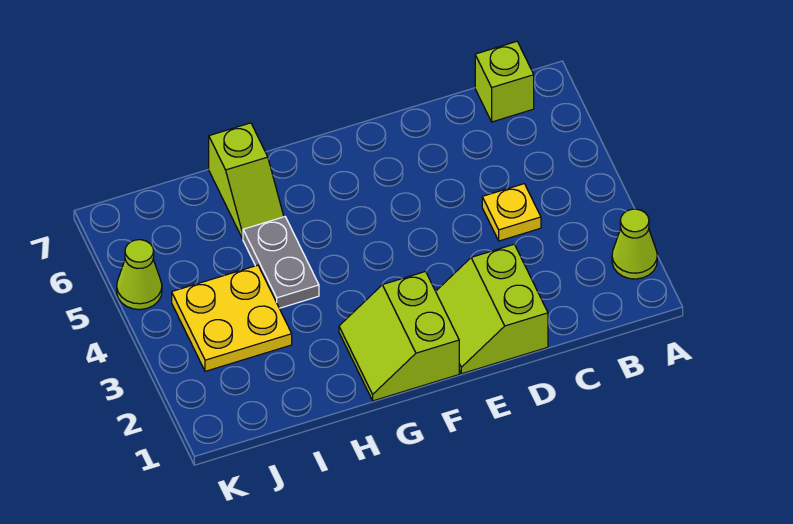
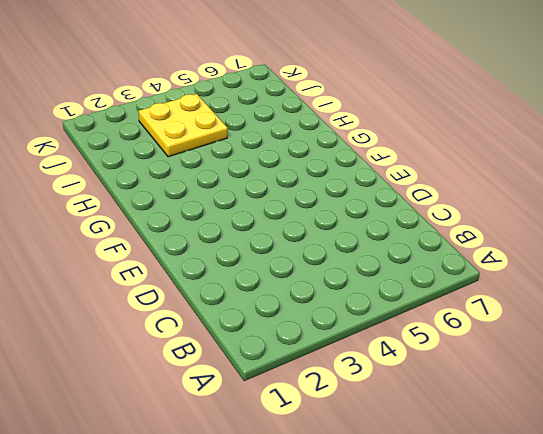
none -> lime 1x1 cone [612,209,657,279]
none -> lime 1x1 brick [475,41,534,122]

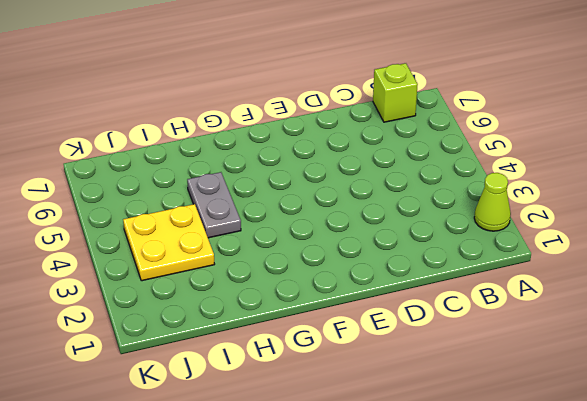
none -> yellow 1x1 plate [482,184,541,241]
none -> lime 2x2 slope [436,244,548,374]

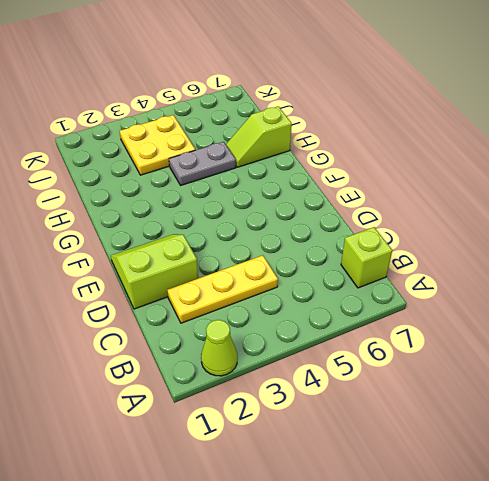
yellow 1x3 plate [167,255,278,323] -> yellow 1x1 plate [482,184,541,241]
none -> lime 2x2 slope [339,272,459,401]
none -> lime 1x1 cone [117,240,162,310]

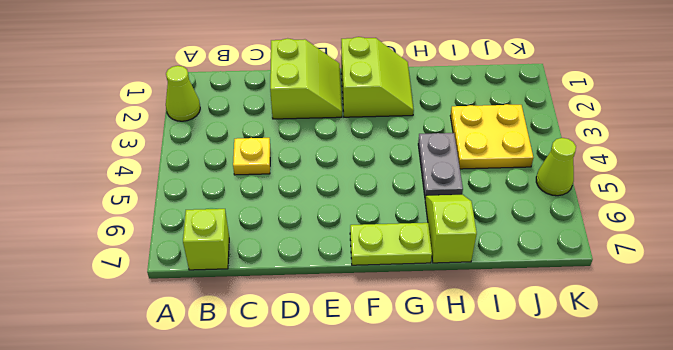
lime 1x2 plate [350,223,432,265] -> none

